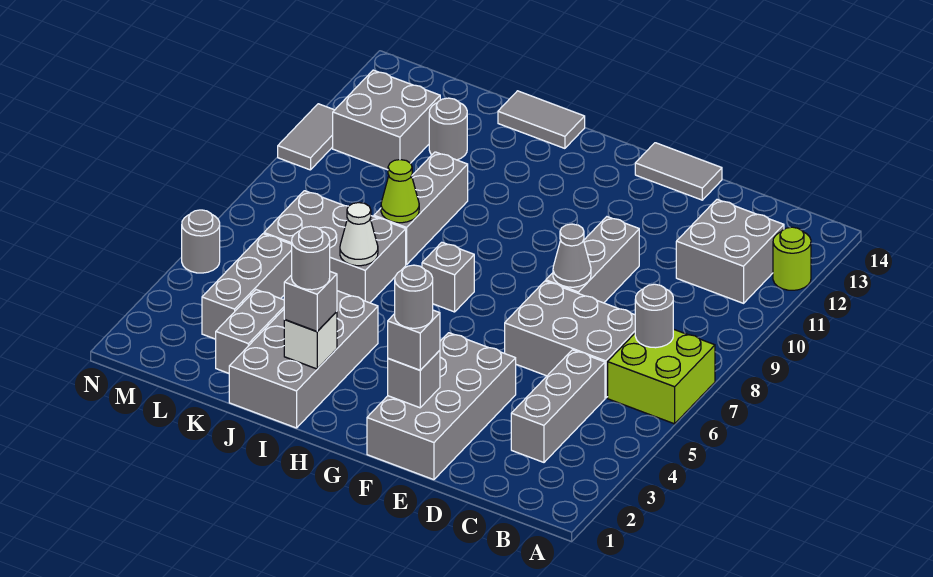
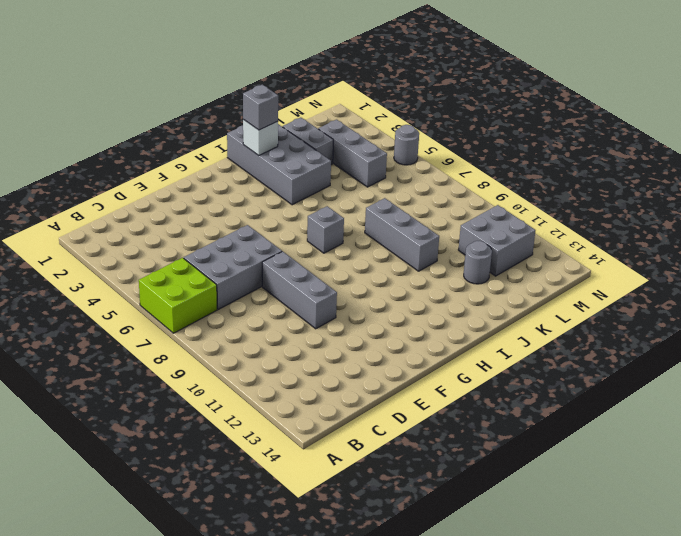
none -> lime 1x1 round brick [773,227,811,290]
none -> grey 2x2 brick [676,199,784,303]
none -> grey 1x3 brick [511,350,605,462]

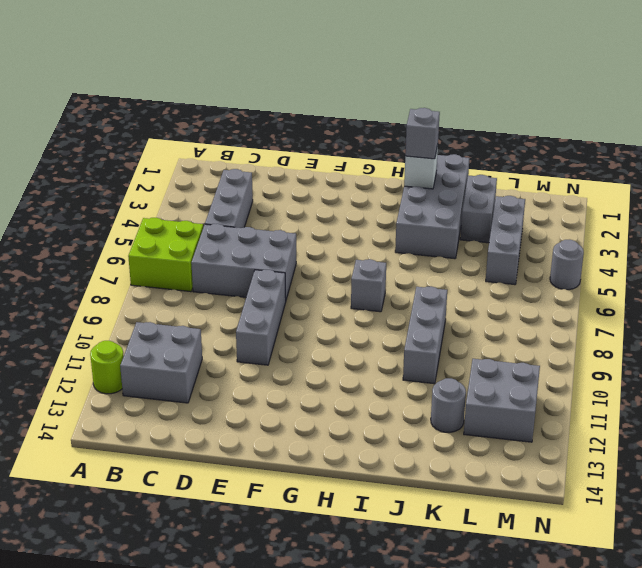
none -> grey 2x4 brick [367,333,516,480]
none -> grey 1x2 tile [635,143,722,200]
none -> grey 1x2 tile [498,91,585,148]

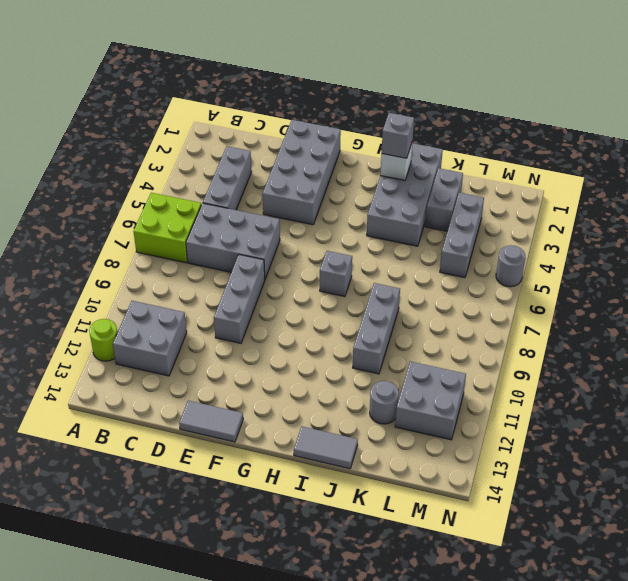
none -> grey 2x3 brick [264,191,406,303]
none -> grey 1x2 tile [278,104,334,170]
none -> grey 1x1 round brick [635,284,673,348]

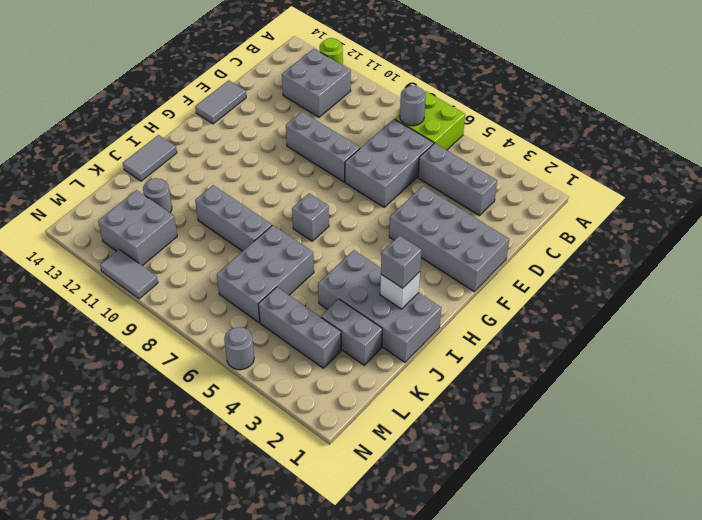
none -> grey 1x1 cone [553,224,591,287]
none -> grey 1x1 brick [388,350,440,408]
none -> white 1x1 cone [340,203,378,266]

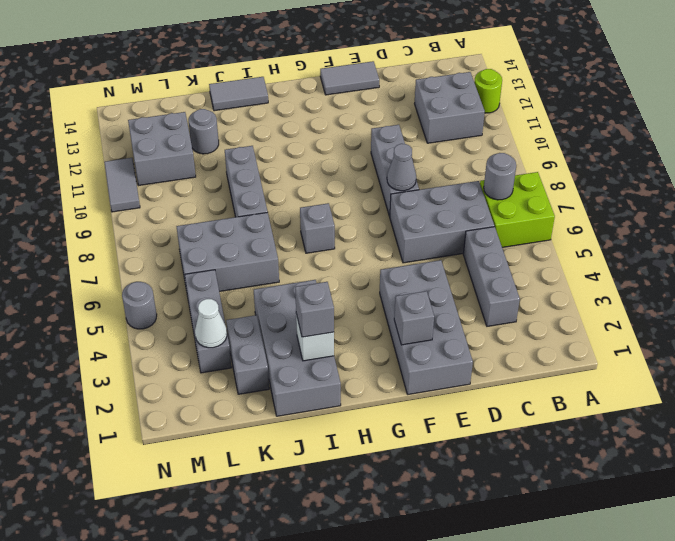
white 1x1 cone [195,299,227,348] -> white 1x1 cone moved to [340,203,378,266]
none -> lime 1x1 cone [381,160,419,223]
none -> grey 1x1 brick [388,310,440,370]
none -> grey 1x1 round brick [395,265,433,328]

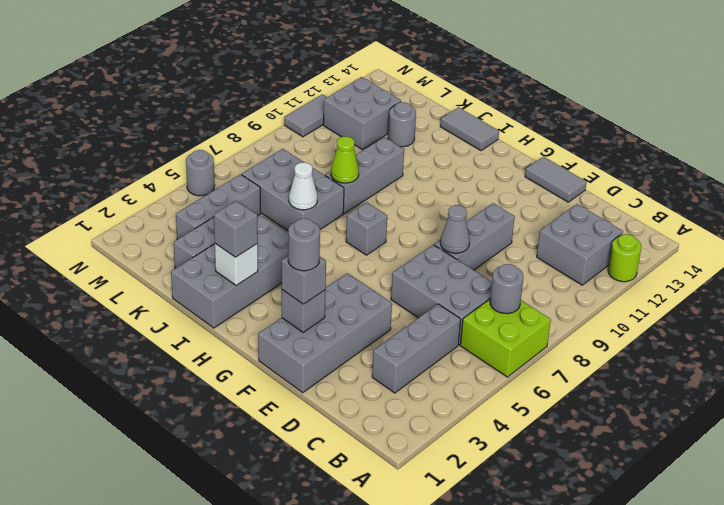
none -> grey 1x1 round brick [292,226,330,290]

